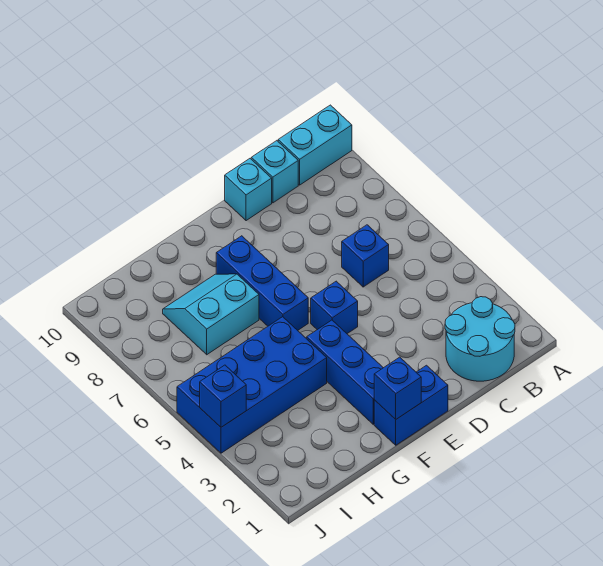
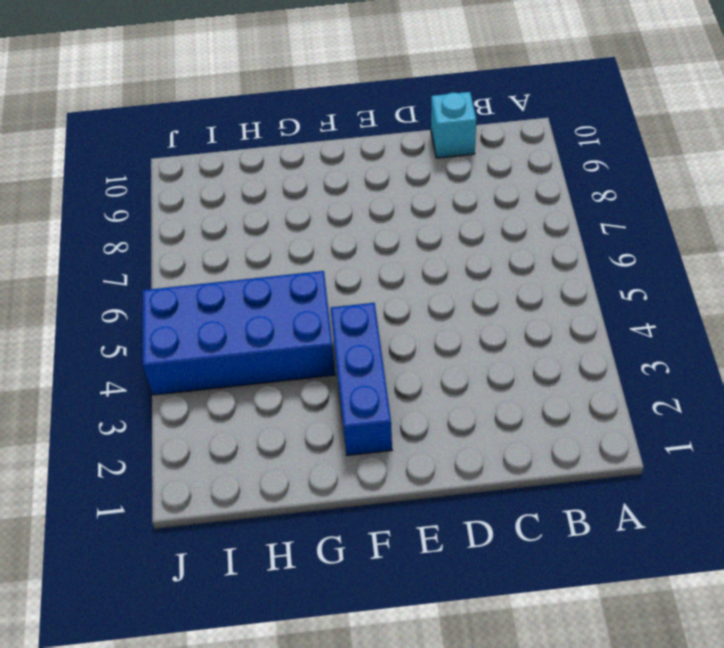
none -> cyan 1x2 brick [278,105,352,185]
none -> cyan 2x2 round brick [445,297,515,381]
none -> blue 1x1 brick [342,225,389,287]

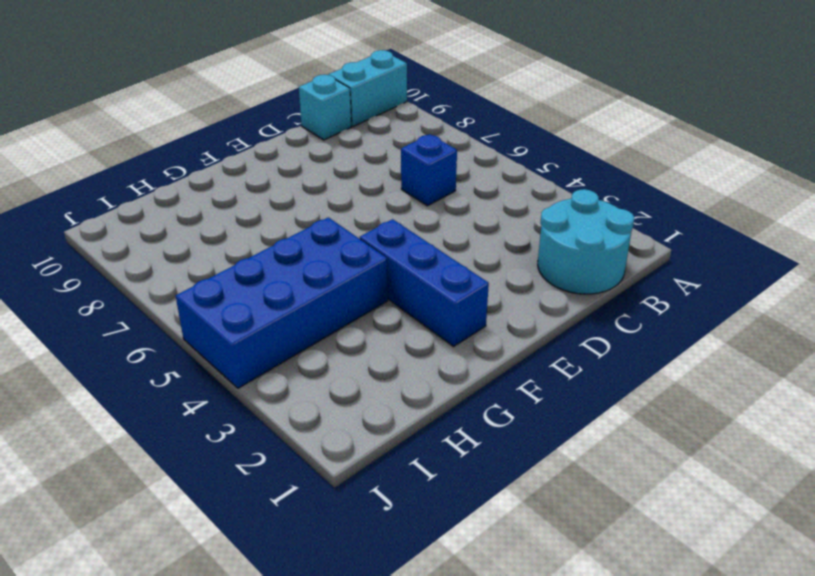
none -> cyan 1x1 brick [225,159,272,221]
none -> blue 1x2 brick [374,365,448,445]
none -> blue 1x1 brick [311,281,358,334]

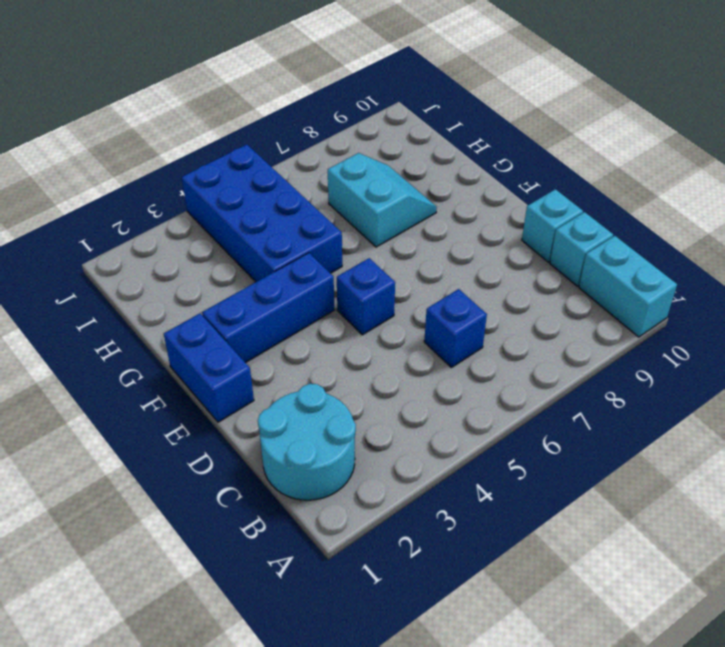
none -> blue 1x3 brick [216,236,308,330]
none -> blue 1x1 brick [374,357,421,419]
none -> blue 1x1 brick [200,365,246,427]

